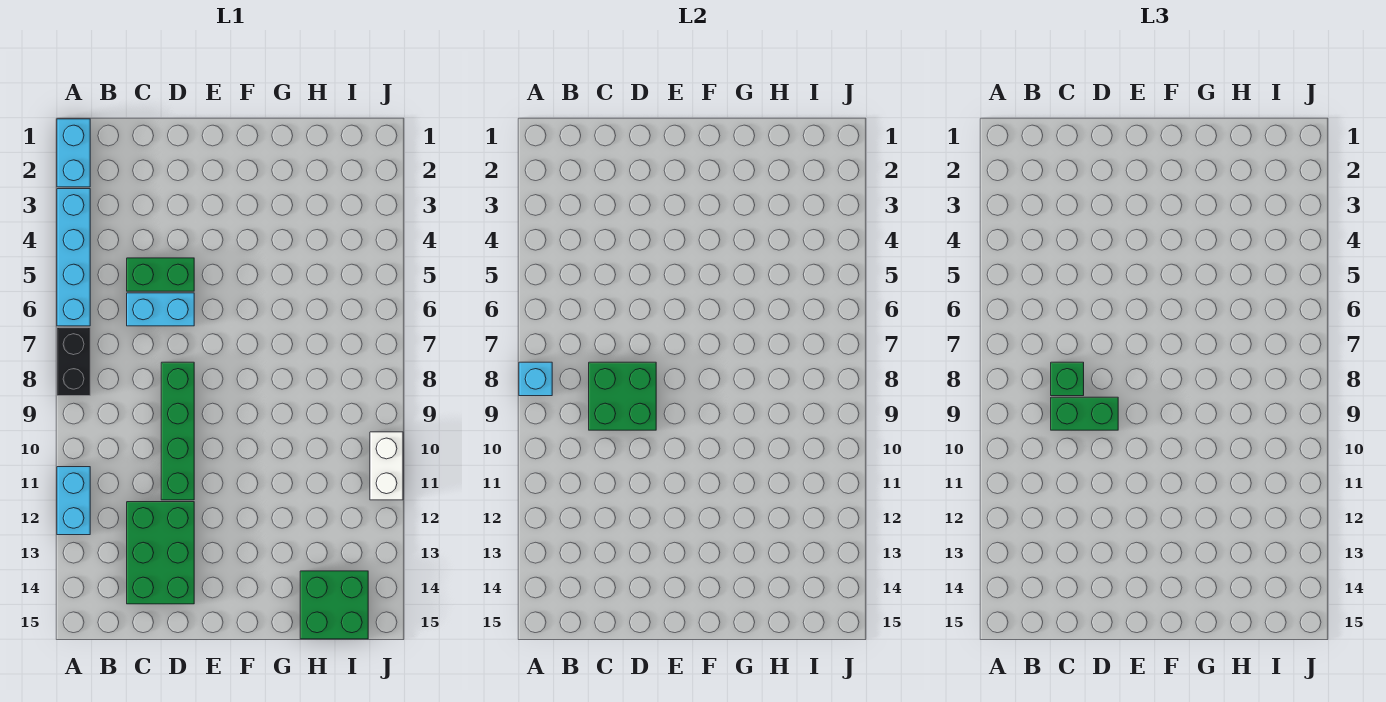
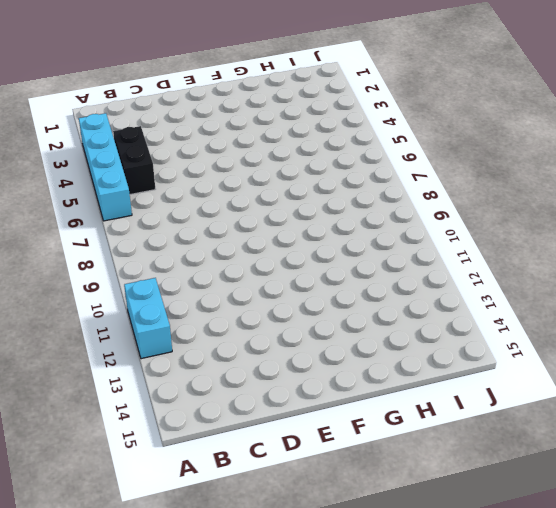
black 1x2 brick [113,126,155,194] -> black 1x2 brick moved to [57,328,90,396]
none -> cyan 1x2 brick [57,119,90,187]
none -> green 1x2 brick [127,258,194,291]
none -> cyan 1x2 brick [127,293,194,326]

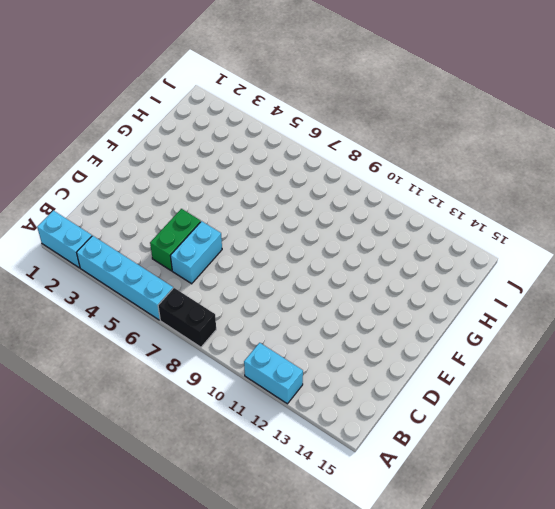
none -> green 2x3 brick [127,502,194,604]
none -> green 1x4 brick [161,362,194,500]
none -> green 2x2 brick [300,571,368,639]

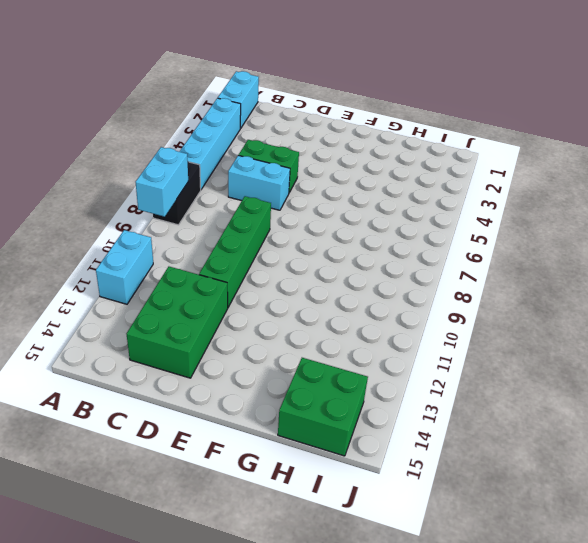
cyan 1x2 brick [136,147,188,217] -> cyan 1x1 brick [519,362,552,396]
none -> white 1x2 brick [370,432,403,500]
none -> green 2x2 brick [589,362,656,430]
none -> green 1x1 brick [1051,362,1084,396]

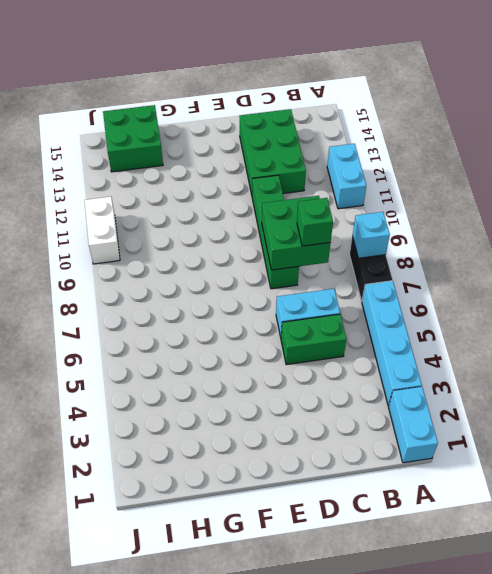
none -> green 1x2 brick [1051,397,1118,430]

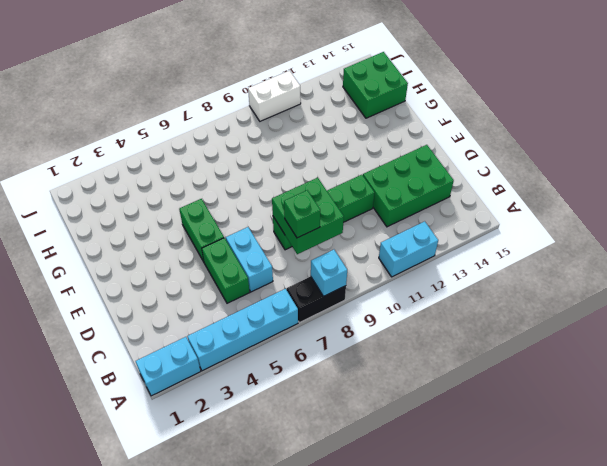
green 1x2 brick [179,199,224,262] -> green 1x2 brick moved to [1051,397,1118,430]

